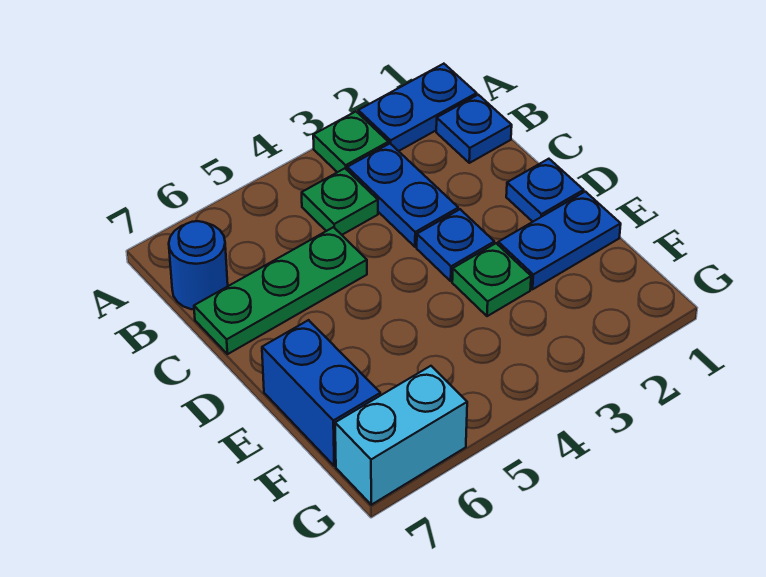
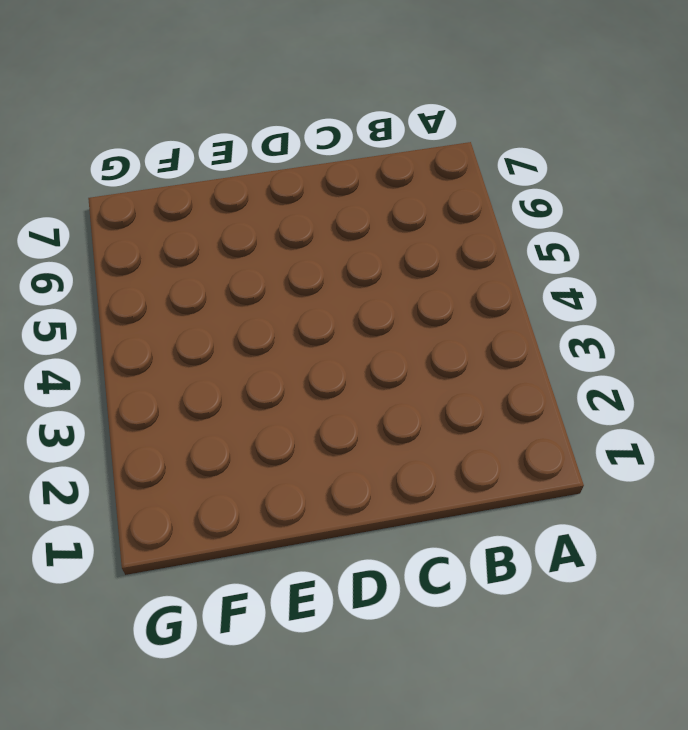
none -> blue 1x2 plate [358,64,477,151]
none -> green 1x1 plate [313,112,388,172]
none -> blue 1x1 plate [436,95,512,163]

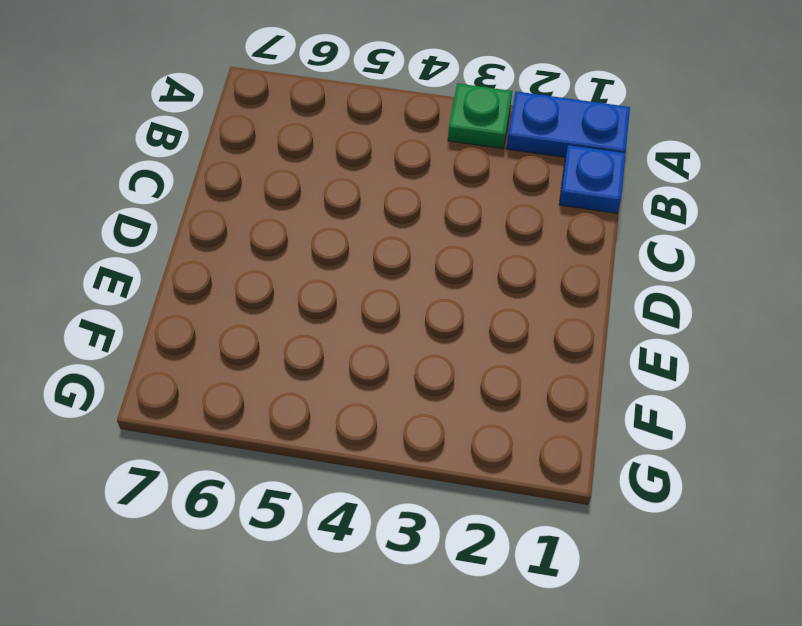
none -> blue 1x2 plate [347,144,458,247]
none -> green 1x1 plate [302,168,378,235]
none -> blue 1x1 round brick [169,221,228,310]

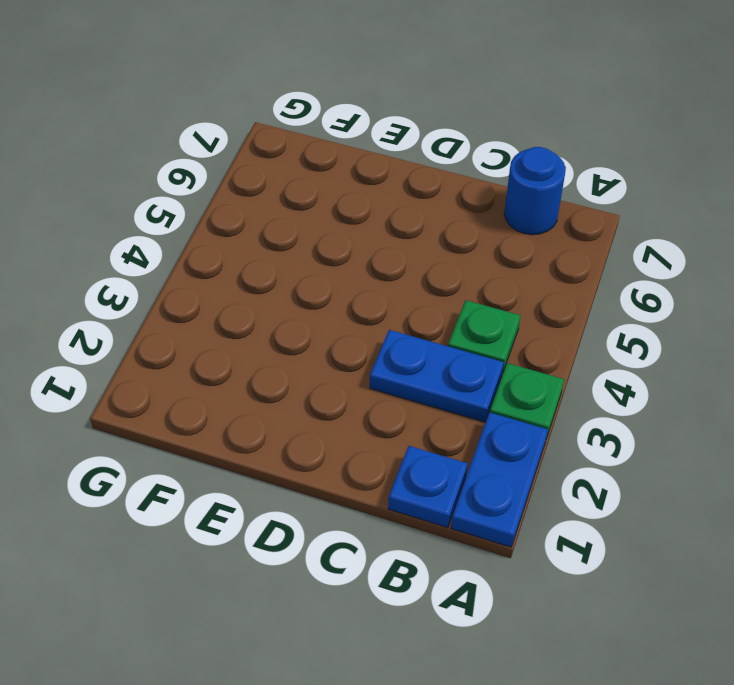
none -> green 1x3 plate [194,227,367,354]
none -> blue 1x1 plate [506,159,584,222]
none -> blue 1x1 plate [417,209,494,281]

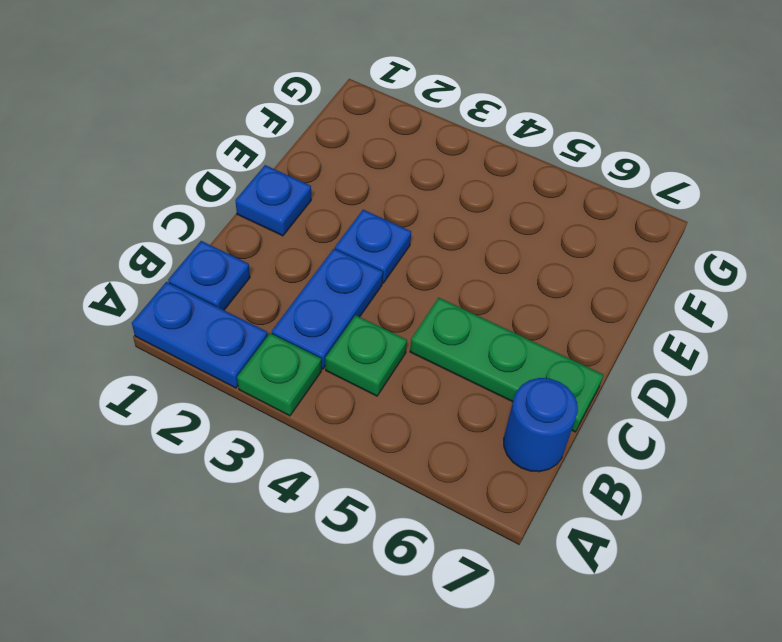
none -> blue 1x2 plate [498,192,621,289]
none -> green 1x1 plate [452,243,531,316]
none -> blue 1x2 brick [262,320,380,466]

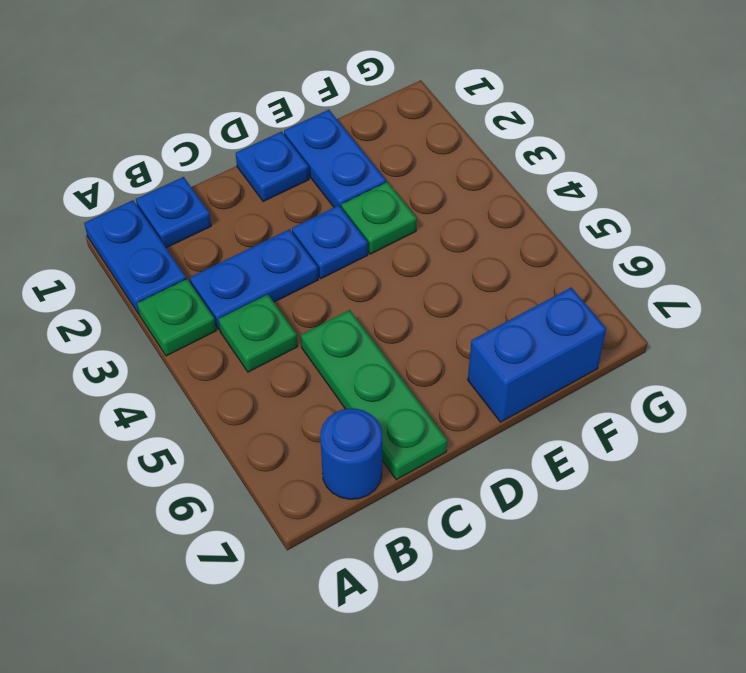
none -> cyan 1x2 brick [335,366,467,505]

